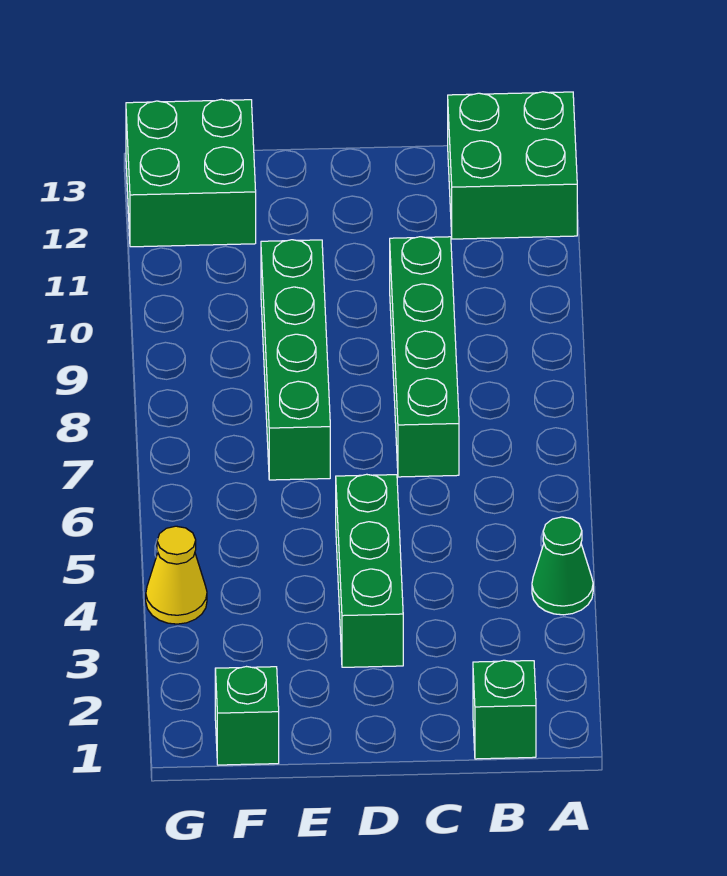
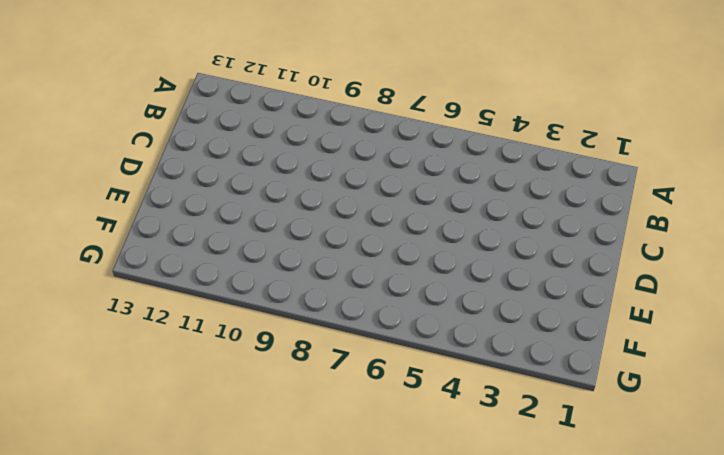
none -> green 1x1 cone [532,517,593,615]
none -> green 2x2 brick [448,92,577,239]

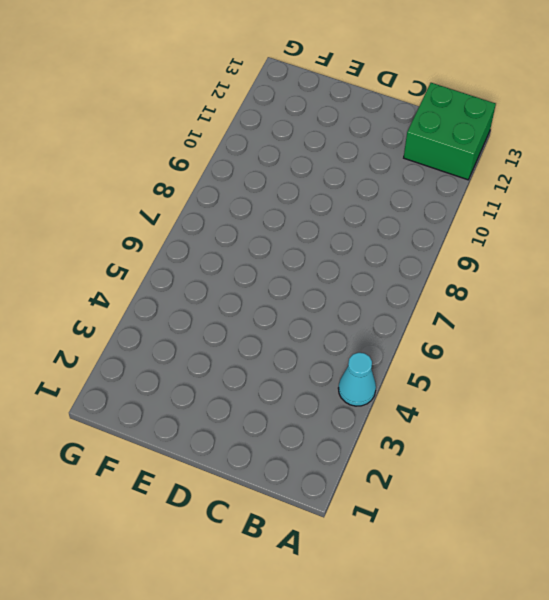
cyan 1x1 cone [338,353,376,406] -> green 1x1 cone [532,517,593,615]
none -> green 1x1 brick [473,660,536,759]
none -> green 1x4 brick [390,237,459,477]

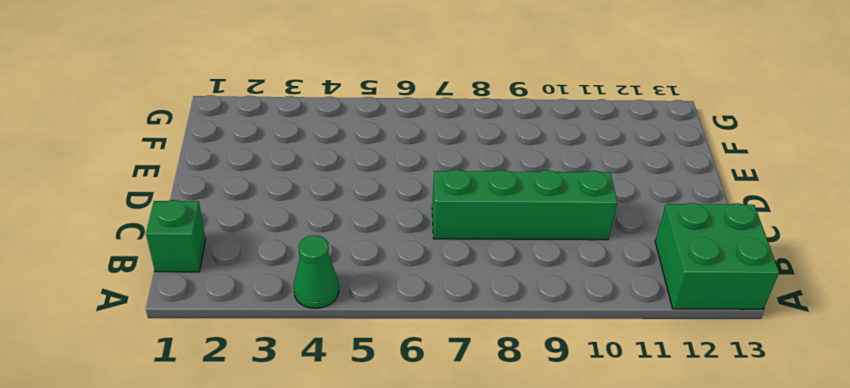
none -> green 1x3 brick [336,474,403,667]
none -> green 1x4 brick [261,240,330,480]

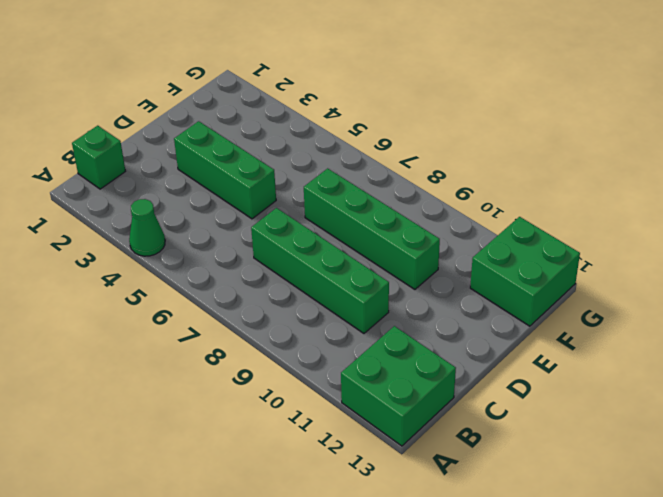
none -> green 1x1 brick [215,667,279,765]
none -> yellow 1x1 cone [146,526,207,624]

